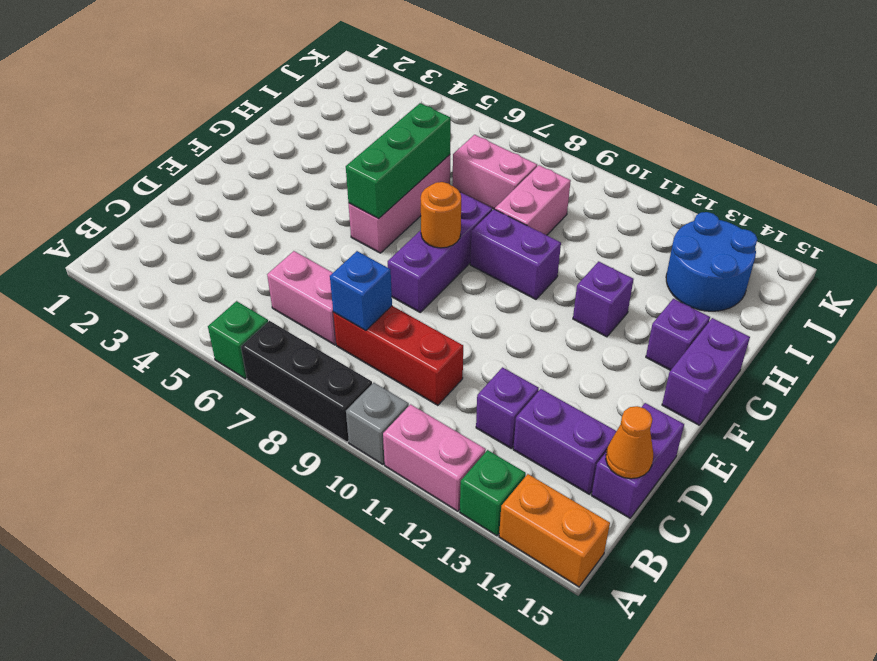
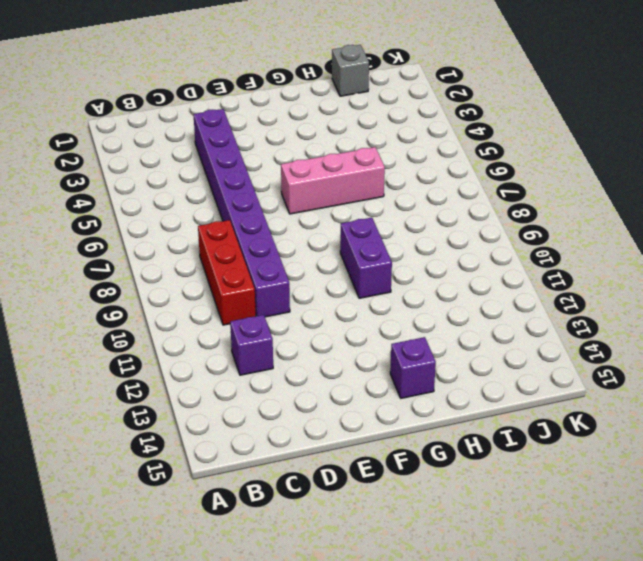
purple 1x8 brick [194,109,290,317] -> none
grey 1x1 brick [332,45,369,96] -> grey 1x1 brick moved to [346,383,409,464]
none -> green 1x1 brick [208,301,268,379]
none -> black 1x3 brick [241,321,372,442]
none -> pink 1x2 brick [383,404,486,511]

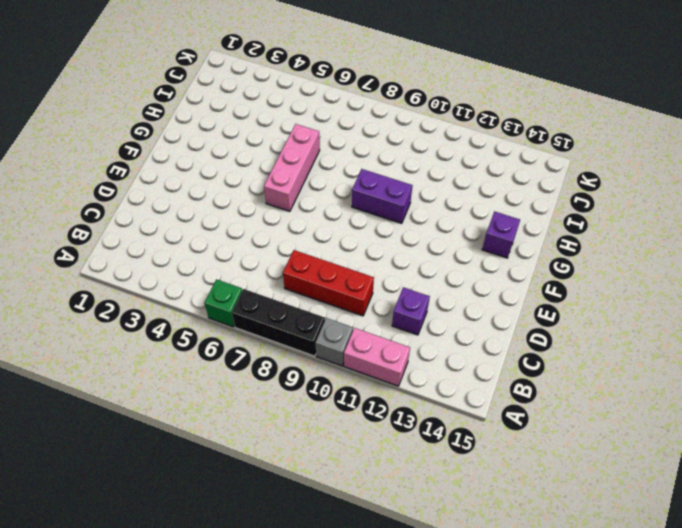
none -> green 1x1 brick [460,450,526,536]
none -> orange 1x2 brick [499,474,610,587]
none -> pink 1x2 brick [267,251,336,345]

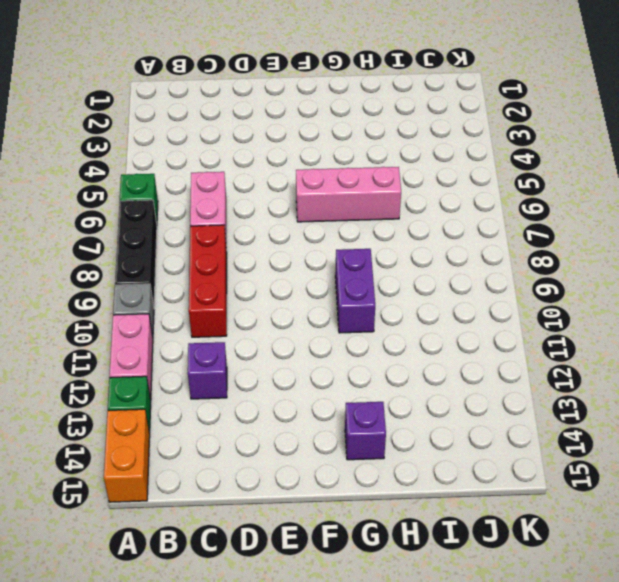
none -> purple 1x2 brick [513,389,616,494]
none -> purple 1x2 brick [592,403,684,518]
none -> purple 1x3 brick [388,192,492,312]

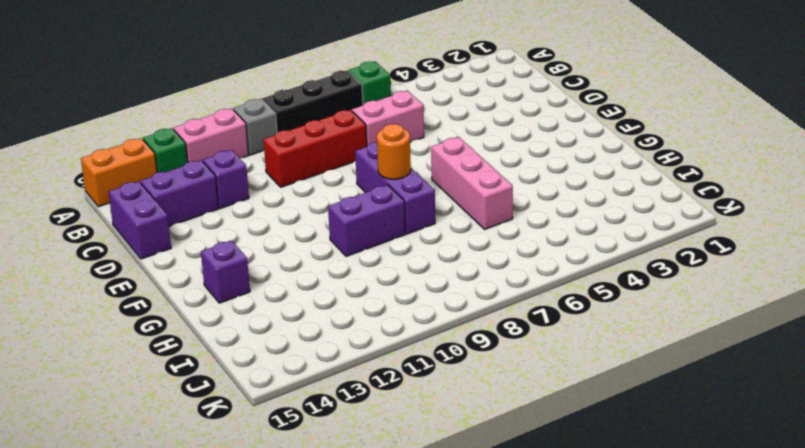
none -> purple 1x2 brick [662,318,750,425]
none -> purple 1x1 brick [573,261,634,337]
none -> pink 1x2 brick [495,165,571,235]

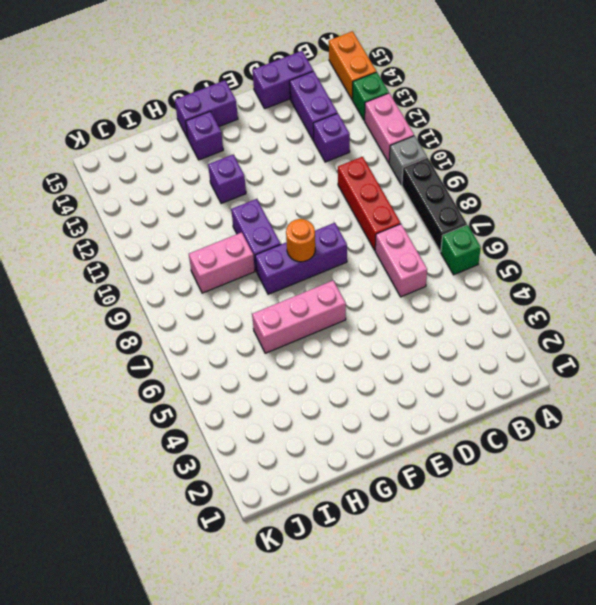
none -> pink 1x2 brick [453,135,537,209]
none -> blue 2x2 round brick [666,212,757,311]
none -> blue 1x1 brick [330,251,392,331]

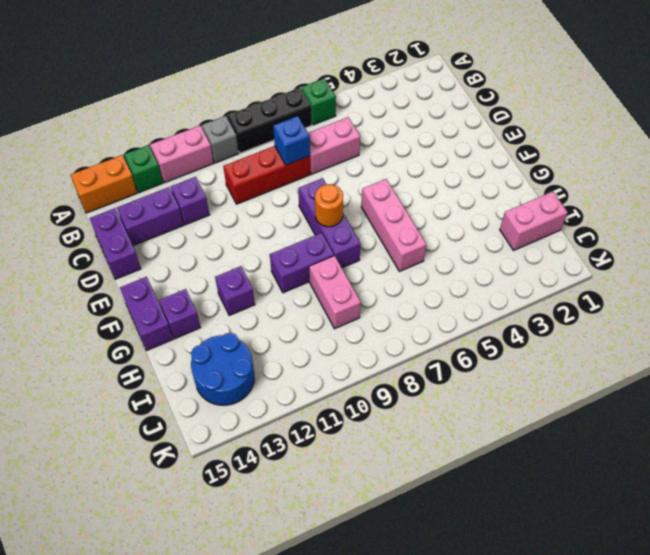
pink 1x2 brick [500,192,568,250] -> pink 1x2 brick moved to [453,135,537,209]
none -> orange 1x1 cone [606,406,653,479]
none -> green 1x3 brick [346,103,451,219]

